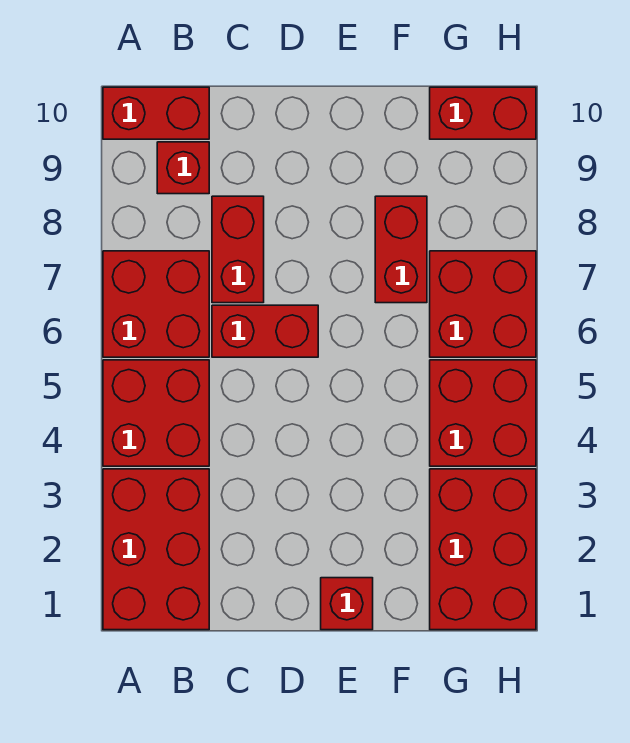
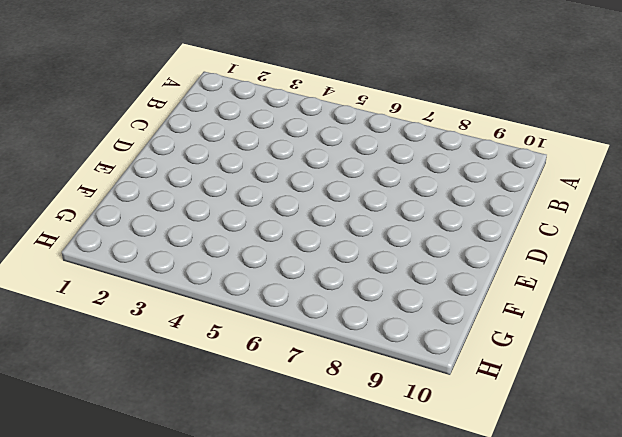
none -> red 2x3 brick [103,469,209,630]
none -> red 2x2 brick [103,360,209,466]
none -> red 2x2 brick [103,251,209,357]

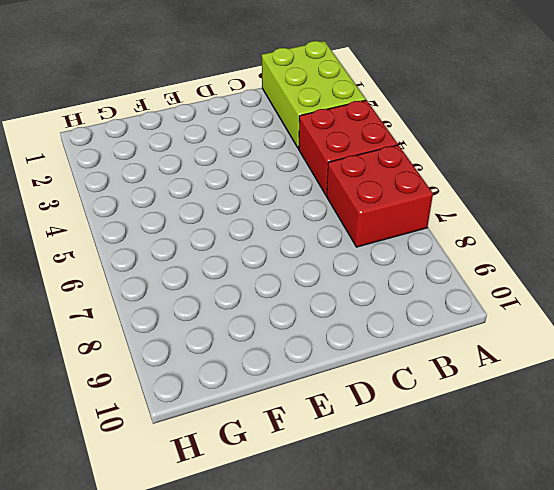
lime 2x3 brick [262,41,366,149] -> red 2x3 brick [103,469,209,630]
none -> red 1x2 brick [103,87,209,139]
none -> red 1x1 brick [157,142,209,194]
none -> red 1x2 brick [212,305,318,357]

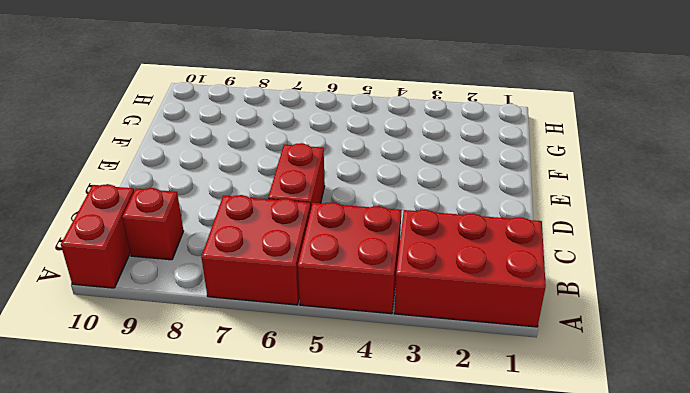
none -> red 1x2 brick [212,196,264,303]
none -> red 1x1 brick [321,578,373,630]
none -> red 1x2 brick [375,196,427,303]

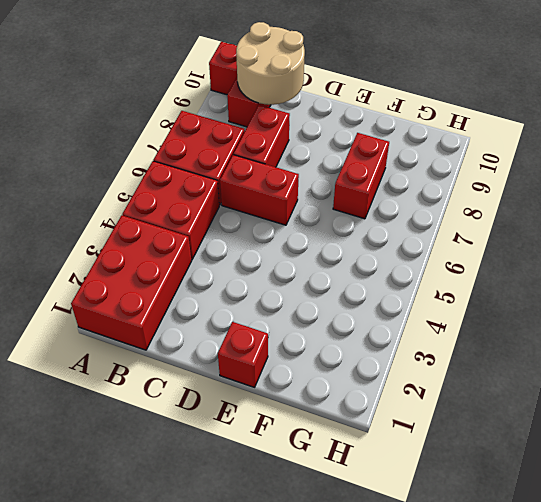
tan 2x2 round brick [236,22,305,105] -> none
none -> red 2x3 brick [430,469,536,630]
none -> red 2x2 brick [430,360,536,466]
none -> red 2x2 brick [430,251,536,357]

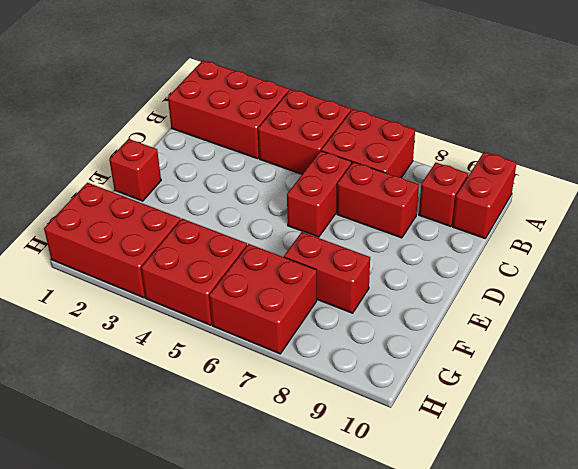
none -> red 1x2 brick [430,87,536,139]

